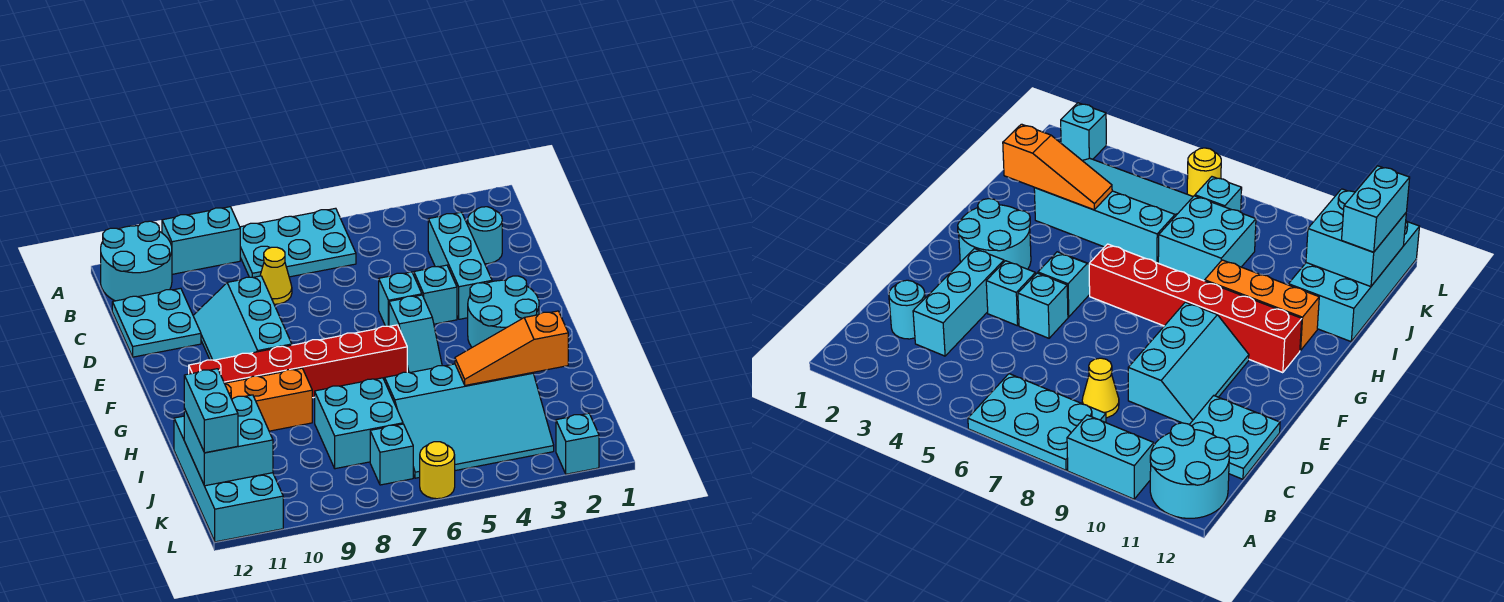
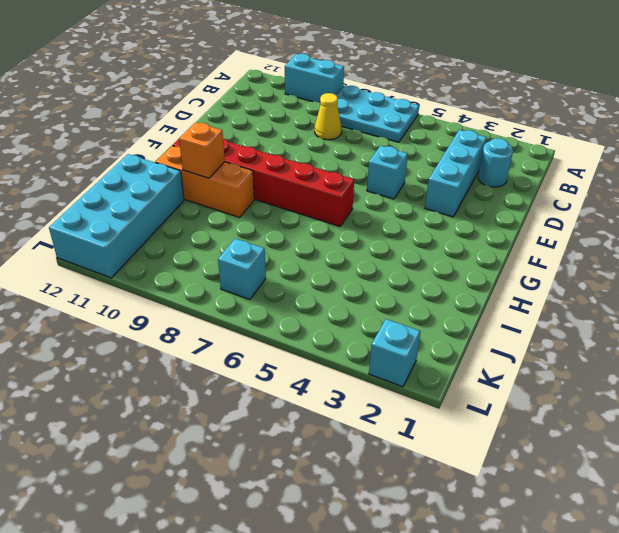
orange 1x1 brick [179,122,225,178] -> none
none -> cyan 2x2 round brick [101,221,172,301]
none -> cyan 2x2 plate [112,288,201,357]
none -> cyan 2x3 slope [193,276,292,360]

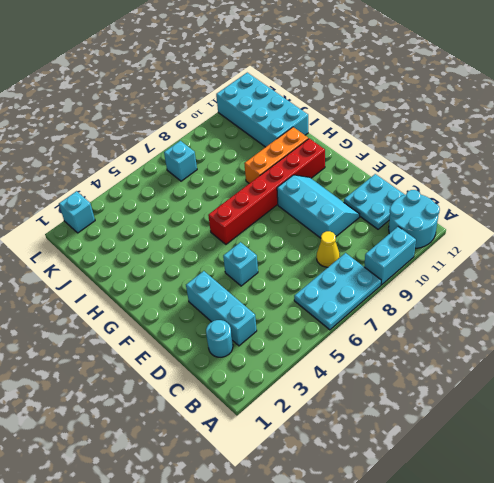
none -> cyan 1x1 brick [414,265,457,324]
none -> cyan 2x2 round brick [468,276,539,347]
none -> cyan 1x2 slope [389,295,442,373]

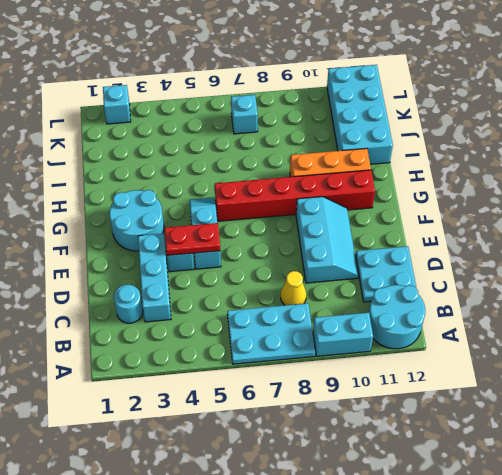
red 1x2 plate [165,223,220,255] -> none
none -> cyan 3x4 slope [385,364,554,478]
none -> cyan 2x2 brick [315,378,403,469]
none -> yellow 1x1 round brick [420,442,455,499]

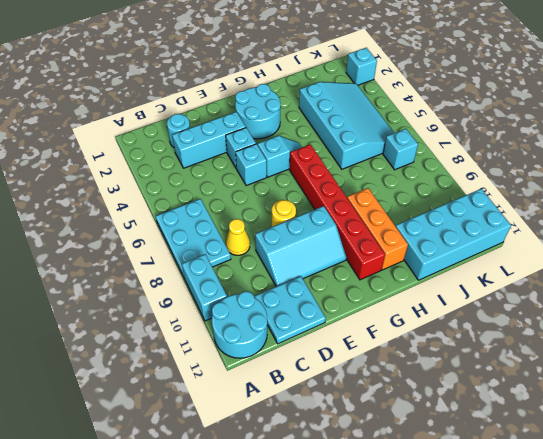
yellow 1x1 round brick [272,200,296,227] -> yellow 1x1 round brick moved to [420,442,455,499]
none -> cyan 2x2 brick [315,378,403,469]
none -> orange 1x3 slope [455,311,568,385]
none -> cyan 2x2 brick [184,395,273,486]

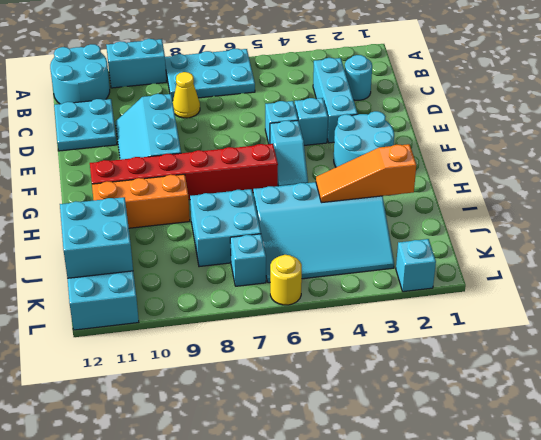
none -> cyan 1x2 brick [184,369,238,453]

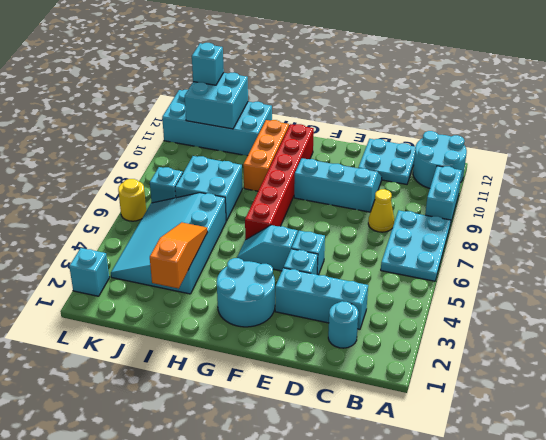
cyan 1x1 brick [192,43,224,85] -> cyan 1x2 brick [184,369,238,453]

